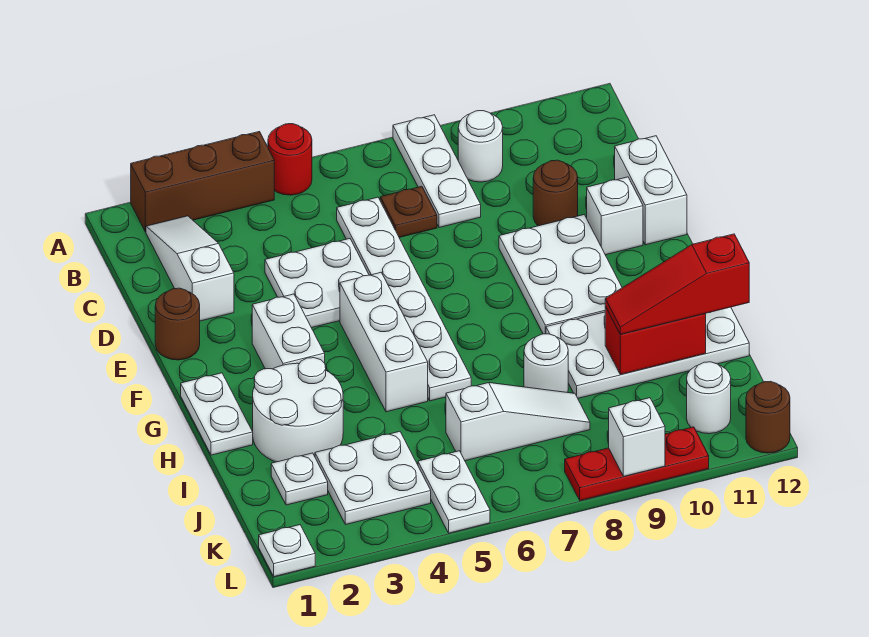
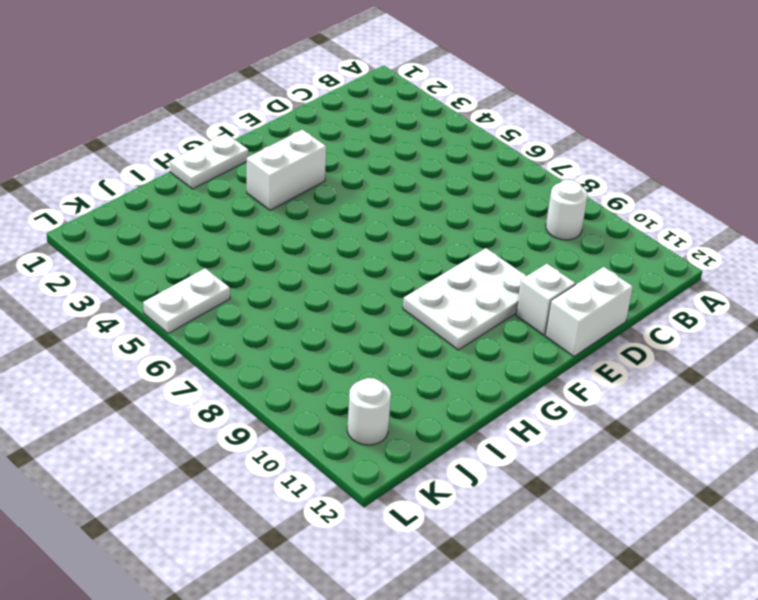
none -> brown 1x3 brick [131,132,274,232]
none -> red 1x1 round brick [268,124,312,195]
none -> white 1x3 plate [393,115,481,228]
none -> white 1x3 slope [146,216,234,321]

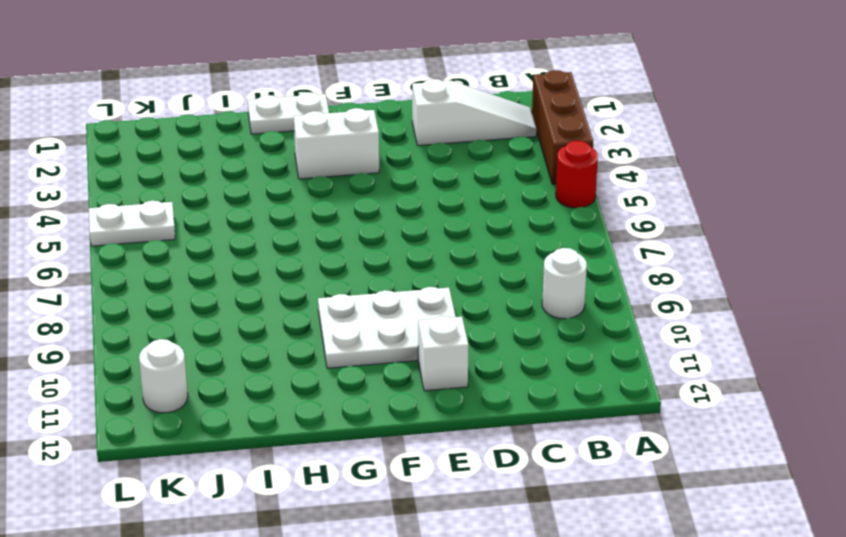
none -> white 1x3 plate [393,115,481,228]
none -> white 1x6 plate [337,197,471,401]
none -> brown 1x1 plate [380,186,437,237]
none -> white 2x2 plate [265,239,369,328]

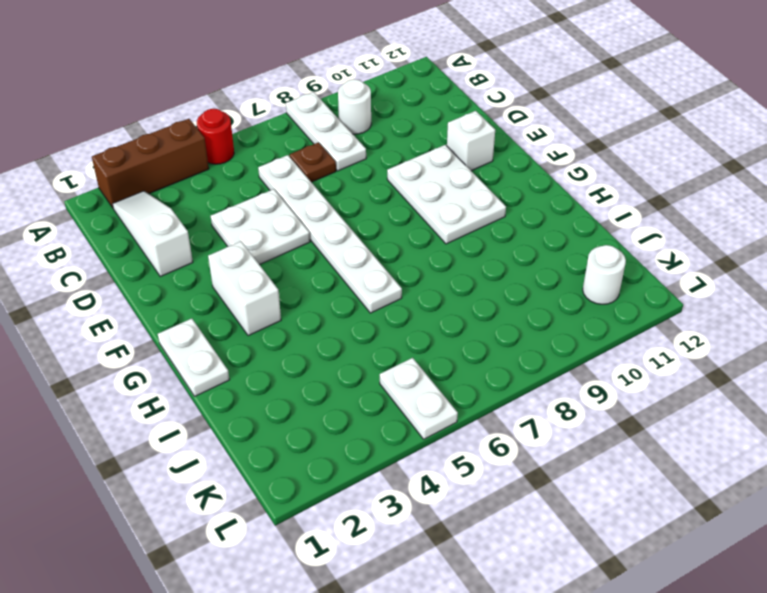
none -> brown 1x1 round brick [533,160,578,226]
none -> white 1x2 brick [615,136,687,245]
none -> brown 1x1 round brick [155,288,200,360]
none -> white 1x3 brick [340,273,428,412]

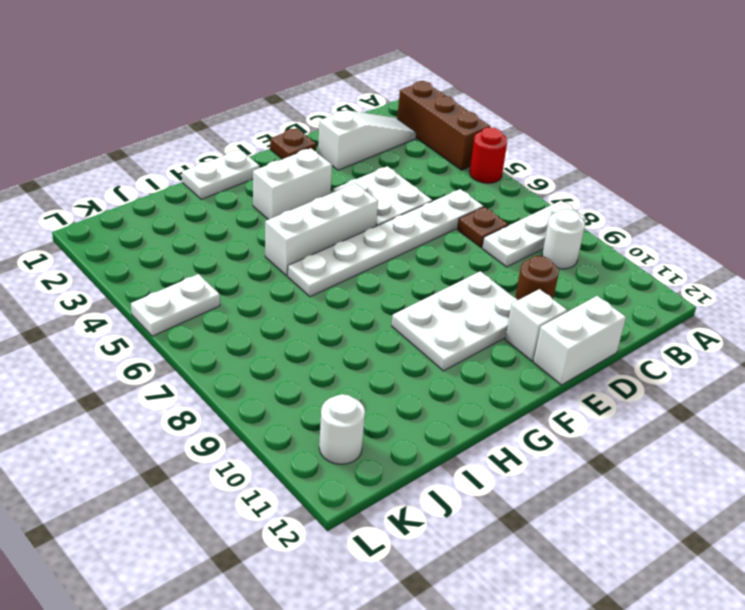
brown 1x1 plate [270,128,316,159] -> brown 1x1 round brick [155,288,200,360]
none -> white 2x2 round brick [253,358,343,462]
none -> white 2x4 plate [546,307,749,398]
none -> white 1x1 round brick [524,334,568,392]
none -> white 1x1 plate [271,453,328,505]

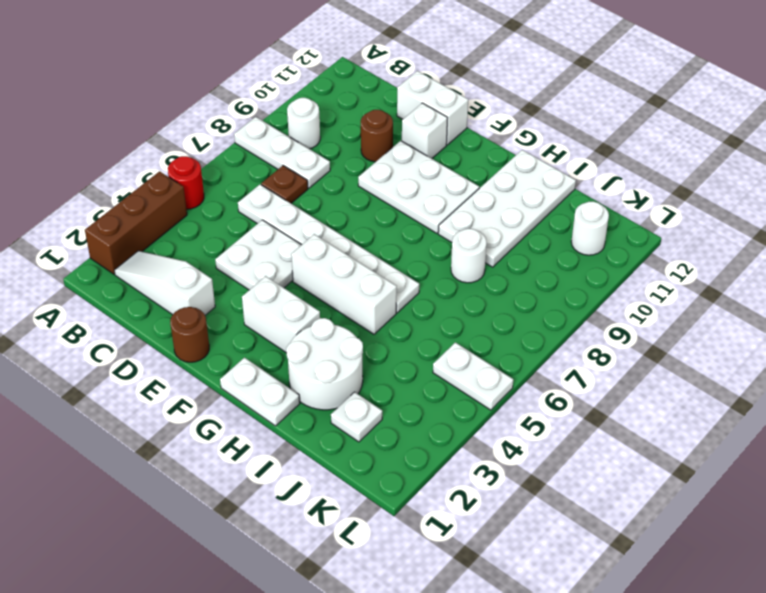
none -> white 2x2 plate [315,431,431,524]
none -> white 1x3 slope [446,383,590,461]
none -> white 1x1 plate [259,525,315,577]
none -> red 1x3 plate [565,427,709,501]

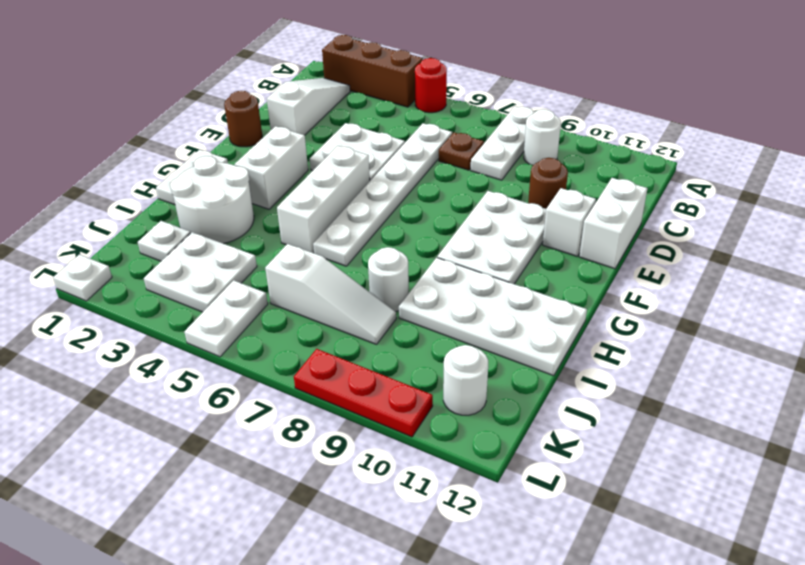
none -> brown 1x1 round brick [746,381,790,453]
none -> red 1x2 brick [605,307,706,375]
none -> white 1x1 brick [609,398,665,476]
none -> red 1x3 slope [605,234,749,334]

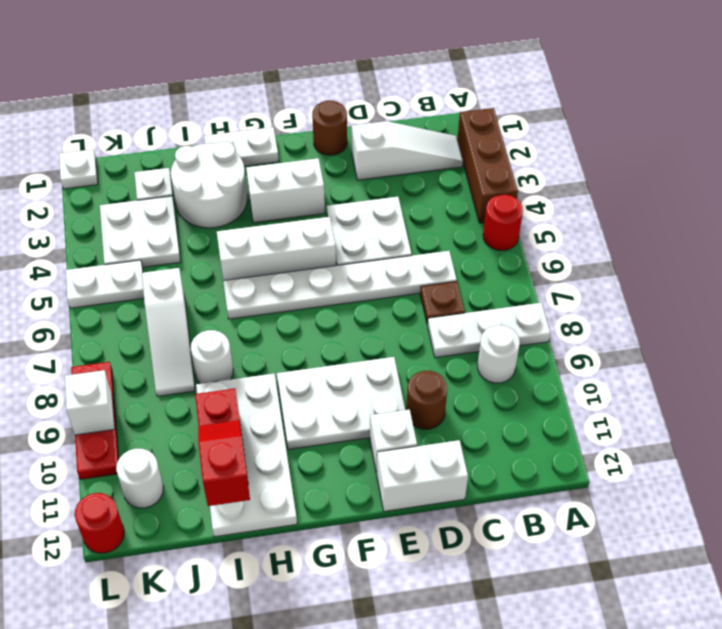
red 1x2 slope [198,420,250,506] -> red 1x3 slope [605,234,749,334]
red 1x1 round brick [75,493,124,553] -> brown 1x1 round brick [746,381,790,453]

